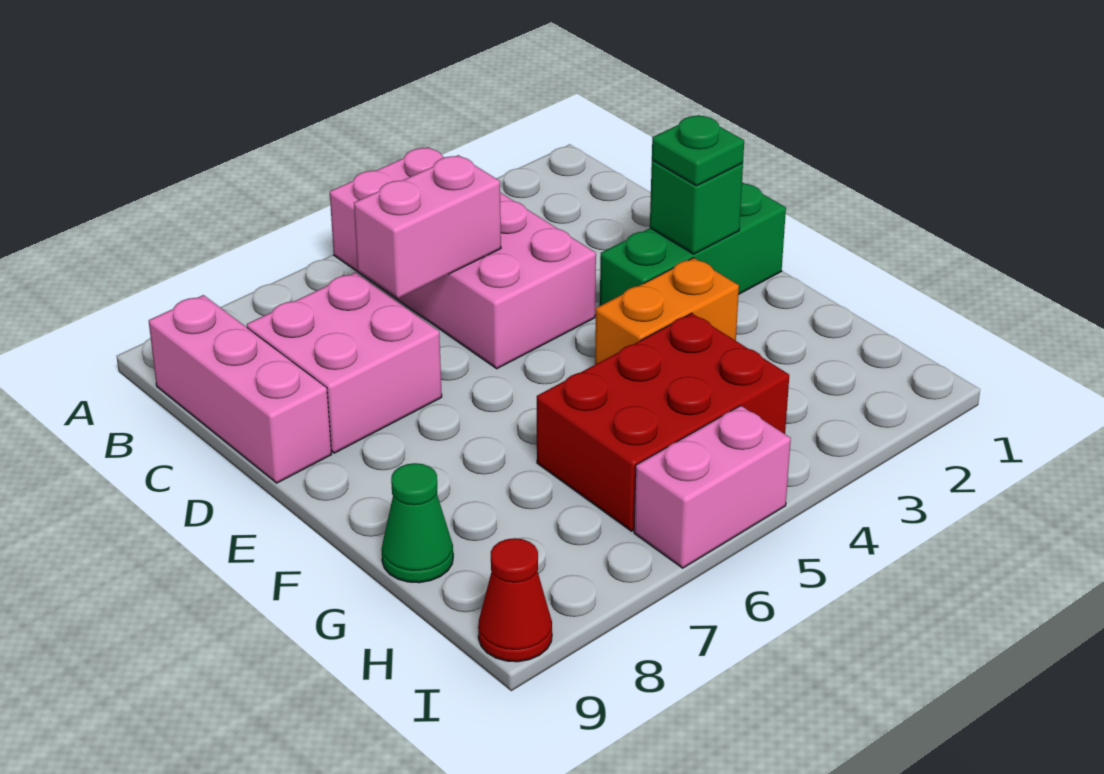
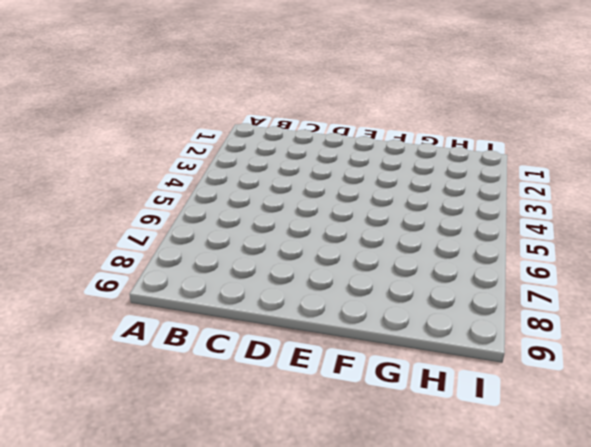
none -> pink 2x4 brick [330,147,596,369]
none -> pink 1x3 brick [149,295,332,483]
none -> pink 2x2 brick [247,273,442,453]

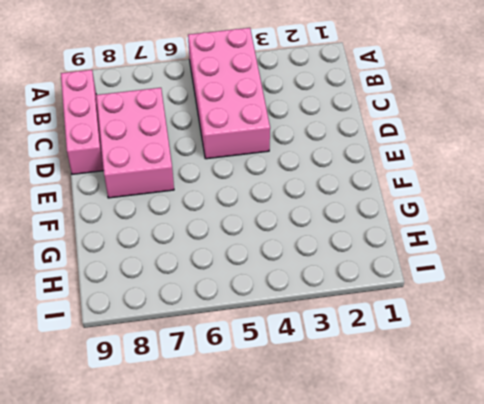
pink 2x3 brick [96,88,174,198] -> pink 2x2 brick [247,273,442,453]
none -> green 1x3 brick [600,182,786,306]
none -> orange 1x2 brick [595,258,739,364]
none -> red 2x3 brick [537,313,789,531]

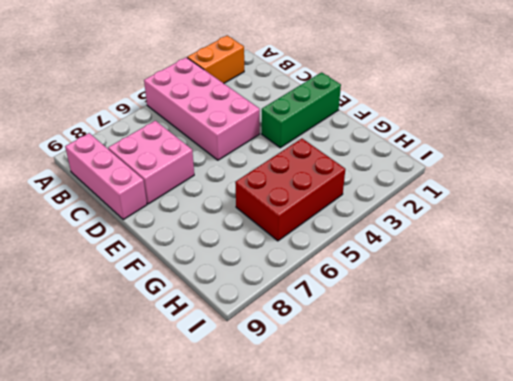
orange 1x2 brick [187,36,244,83] -> orange 1x2 brick moved to [595,258,739,364]
none -> green 1x1 cone [381,463,453,583]
none -> pink 1x2 brick [634,406,791,568]
none -> red 1x1 cone [478,538,552,662]

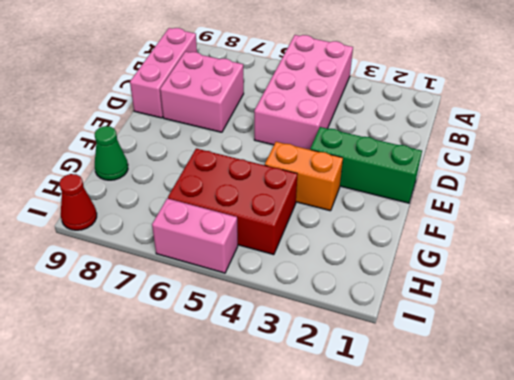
none -> pink 1x2 brick [354,155,501,299]
none -> green 1x1 brick [650,160,743,254]
none -> green 1x1 plate [652,115,744,186]

